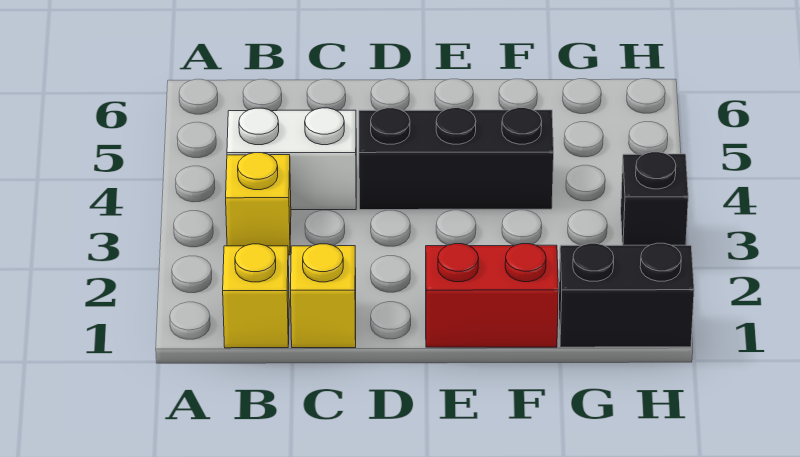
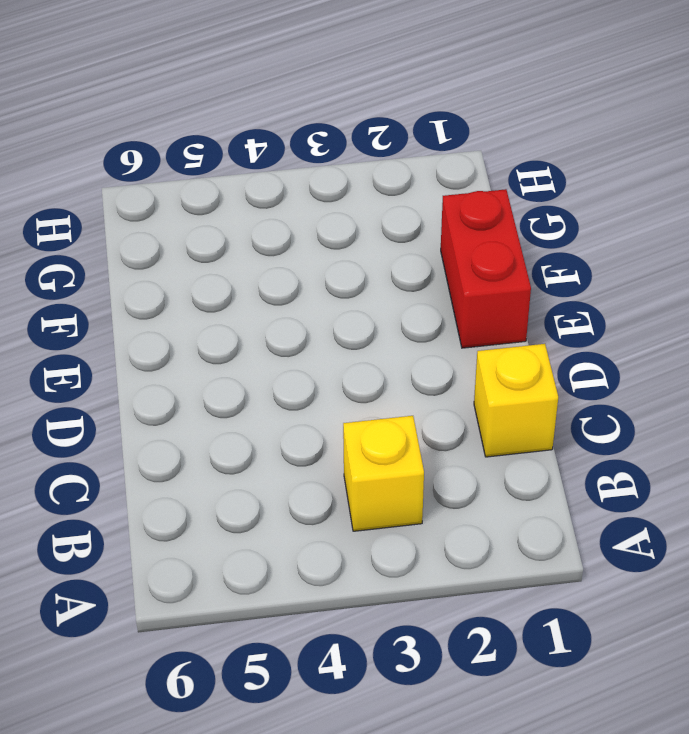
none -> yellow 1x1 brick [223,244,289,348]
none -> white 1x2 brick [227,108,356,210]

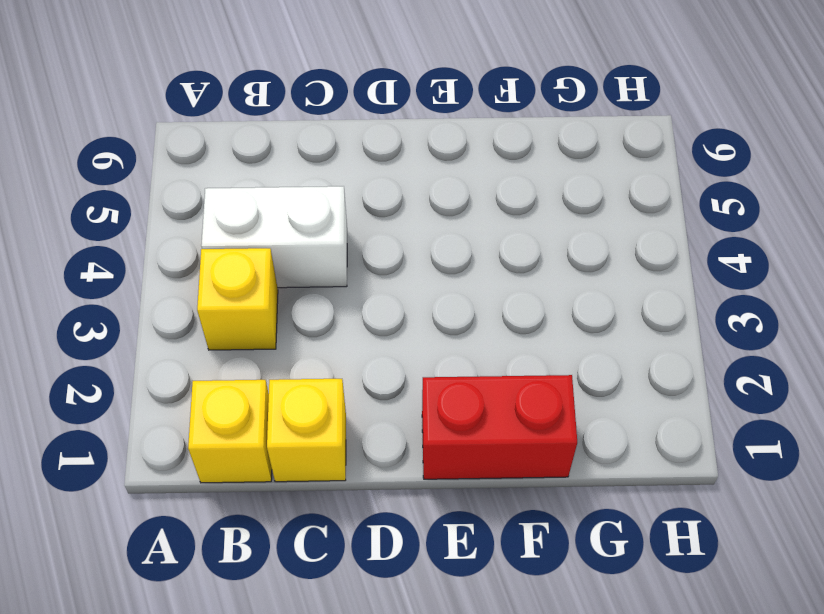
none -> black 1x3 brick [359,108,554,210]
none -> black 1x2 brick [559,243,694,347]

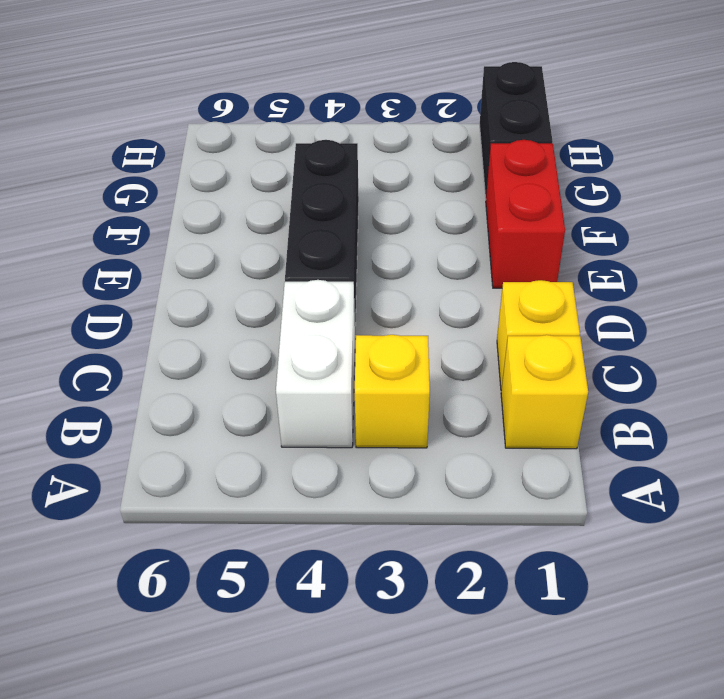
none -> black 1x1 brick [621,152,688,245]

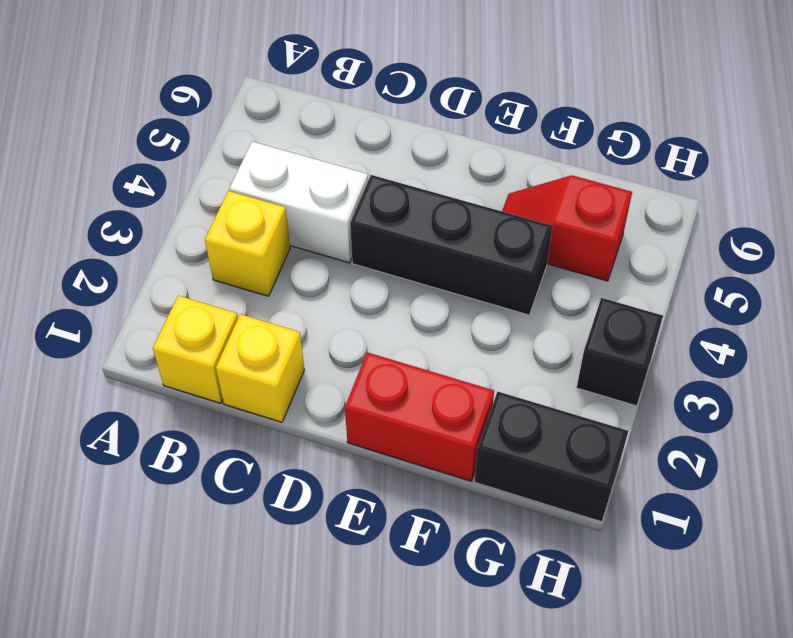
red 1x2 slope [502,175,632,281] -> none

